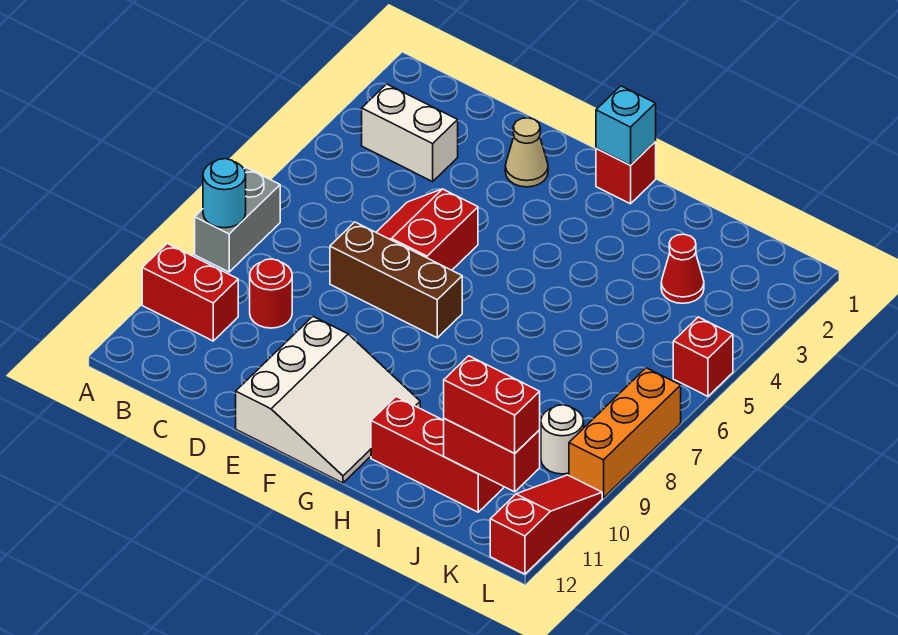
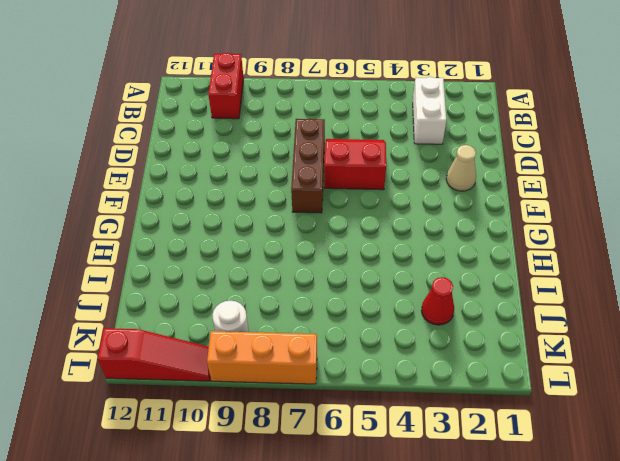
none -> grey 1x2 brick [195,167,280,272]
none -> red 1x1 round brick [250,259,292,328]
none -> white 3x3 slope [236,317,420,483]

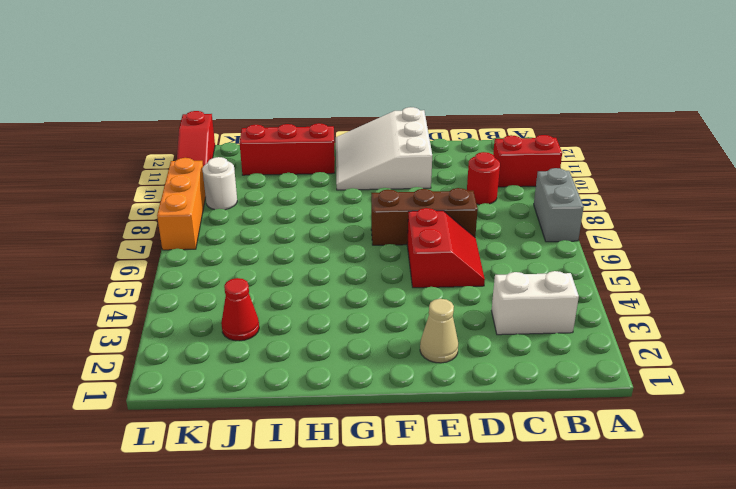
none -> red 1x1 brick [596,142,656,204]
none -> red 1x1 brick [673,317,733,396]
none -> cyan 1x1 round brick [203,159,246,228]

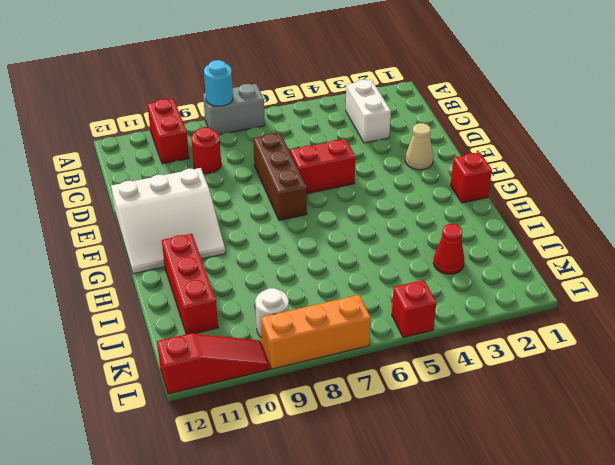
none -> cyan 1x1 brick [596,86,656,165]
none -> red 1x2 brick [443,419,540,492]
none -> red 1x2 brick [444,356,540,453]

